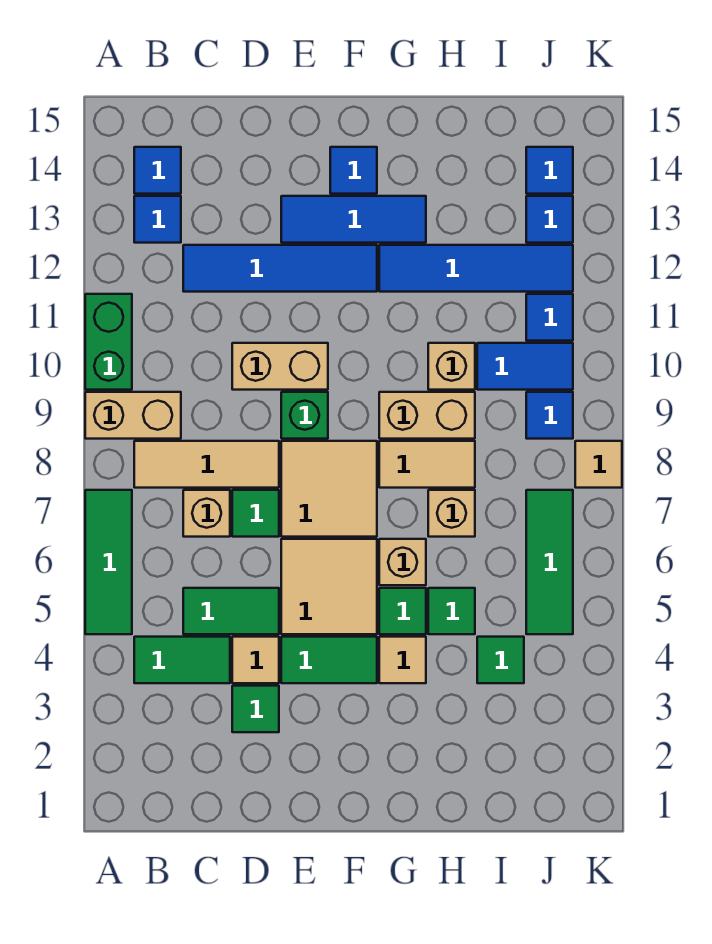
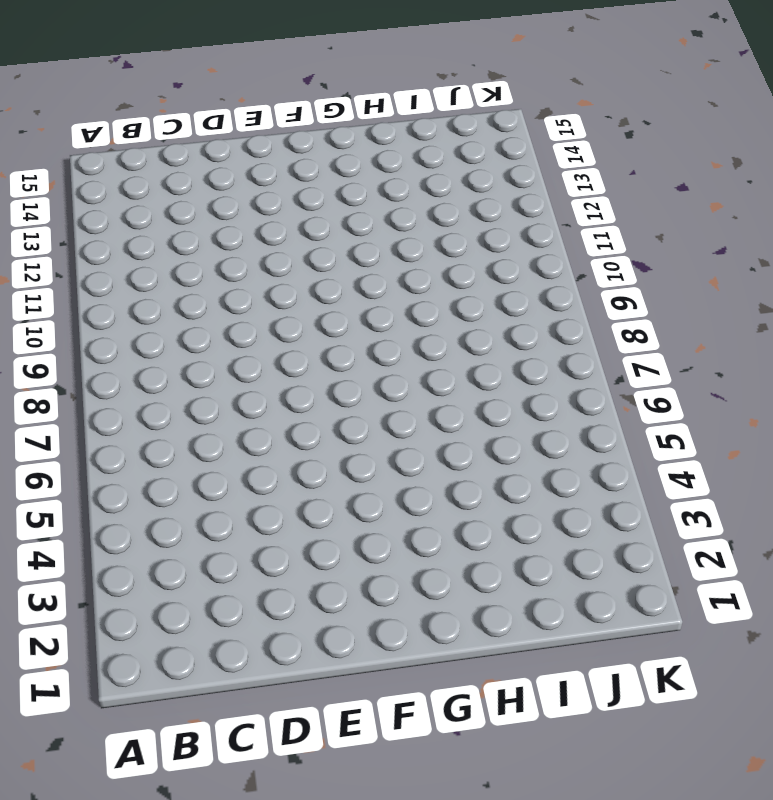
none -> green 1x3 tile [85,490,132,634]
none -> tan 1x2 brick [85,392,181,439]
none -> green 1x2 brick [85,294,132,390]
none -> green 1x2 tile [134,637,230,683]

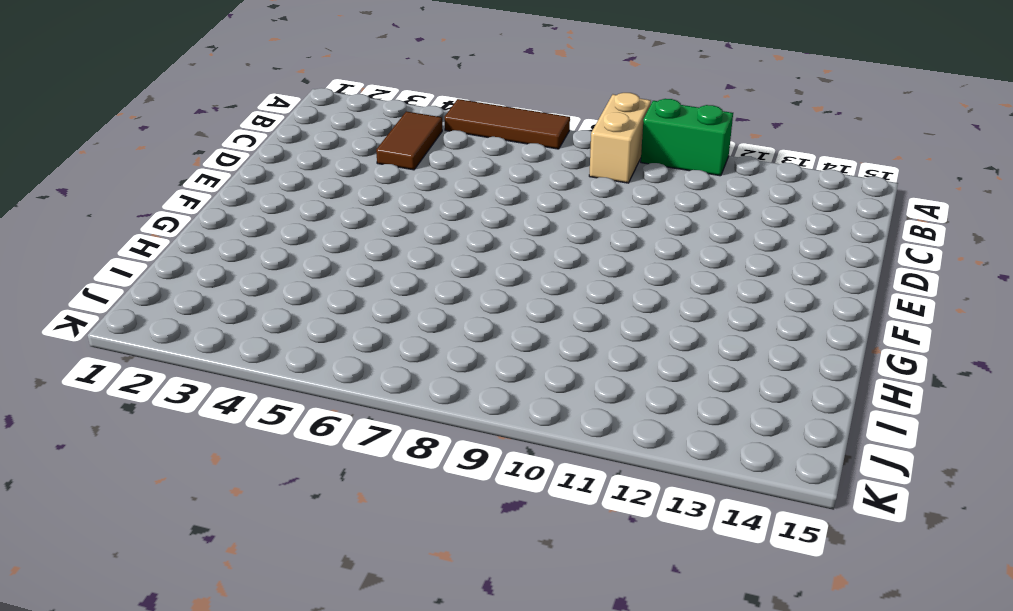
brown 1x3 tile [445,99,570,149] -> green 1x3 tile [85,490,132,634]
brown 1x2 tile [376,111,442,170] -> green 1x2 tile [134,637,230,683]
none -> tan 1x3 tile [134,441,279,488]
none -> blue 1x1 tile [134,196,181,243]
none -> blue 1x1 tile [134,147,181,194]
none -> green 1x2 tile [183,588,279,634]

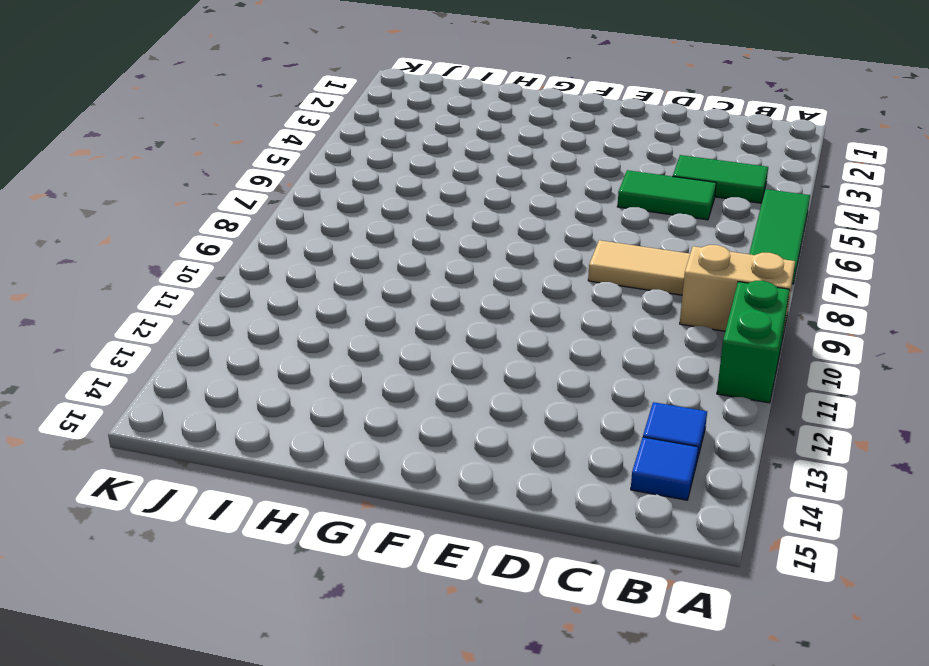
none -> tan 1x1 brick [183,490,230,537]
none -> blue 1x4 tile [183,245,377,292]
none -> green 1x1 tile [232,686,279,732]
none -> tan 1x1 tile [232,637,279,683]

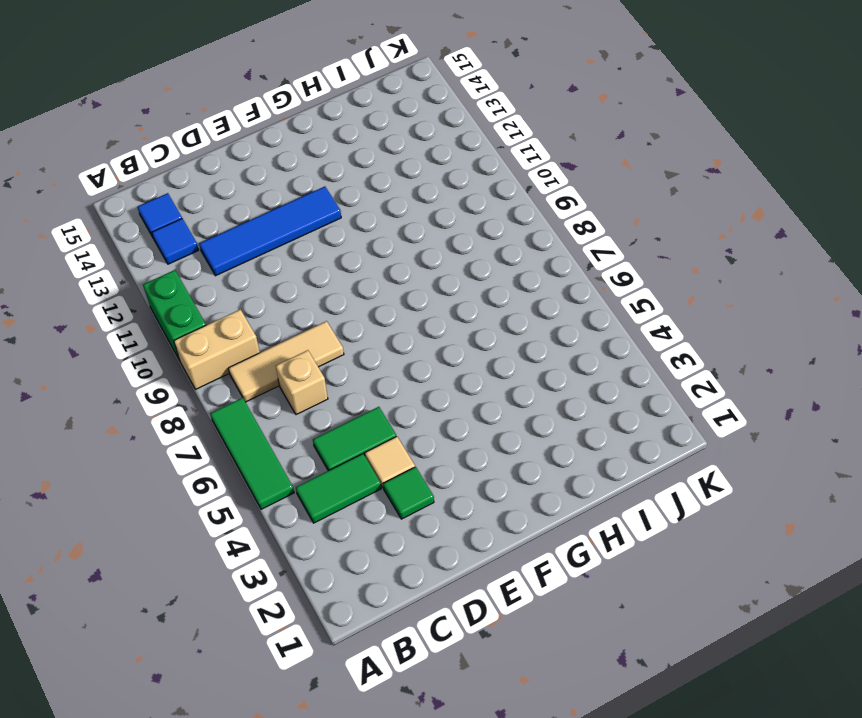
none -> green 1x1 tile [232,490,279,537]
none -> tan 1x2 brick [232,343,328,390]
none -> green 1x2 tile [281,637,377,683]
none -> tan 2x2 tile [281,539,377,634]

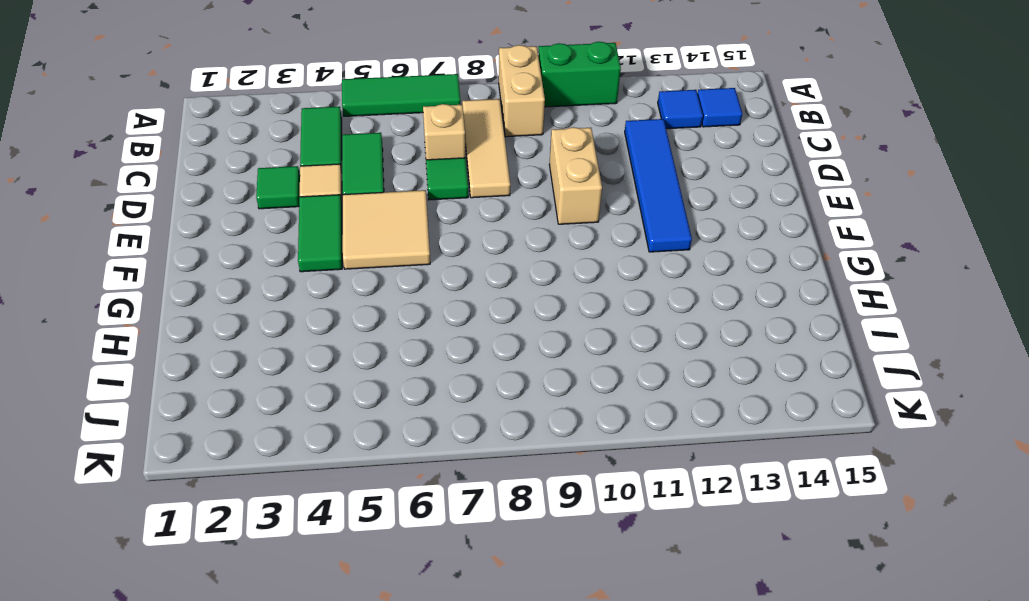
none -> tan 2x2 tile [281,441,377,537]
none -> green 1x1 brick [281,392,328,439]
none -> blue 1x3 tile [281,196,426,243]
none -> blue 1x1 tile [330,147,377,194]

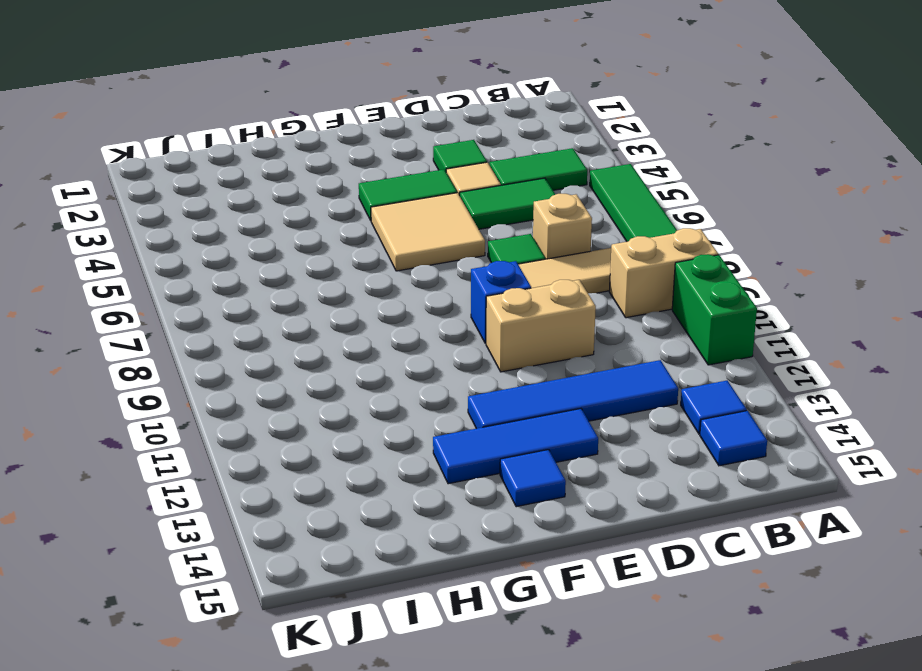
blue 1x1 brick [471,261,531,343] -> green 1x1 brick [281,392,328,439]
none -> tan 2x2 tile [281,441,377,537]
none -> tan 1x1 tile [379,637,426,683]
none -> green 1x1 tile [379,588,426,634]
none -> tan 1x1 brick [379,539,426,585]

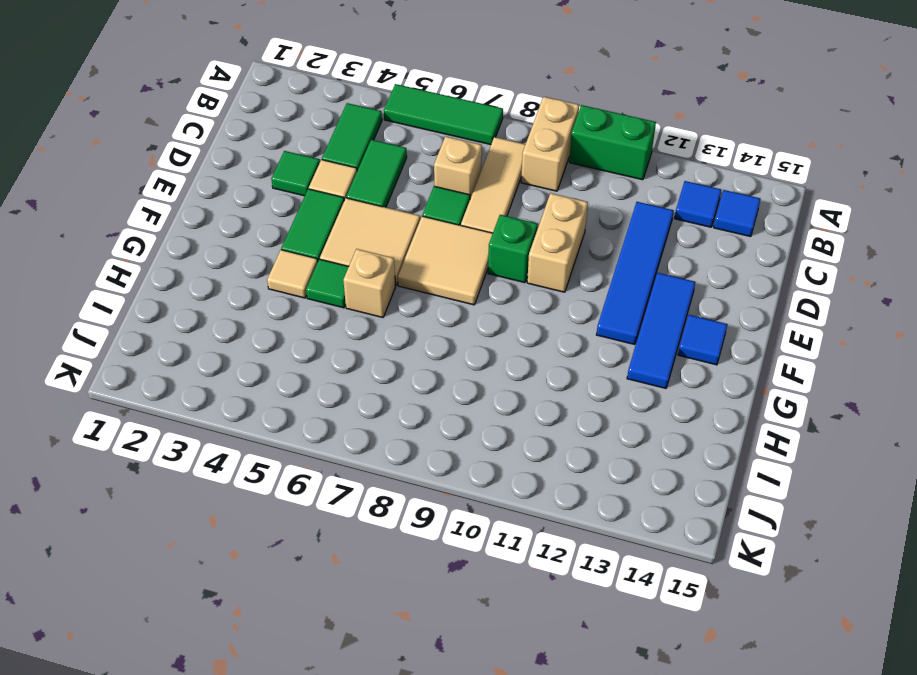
none -> tan 1x2 tile [379,441,475,488]
none -> tan 1x2 brick [379,392,475,439]
none -> blue 1x4 tile [379,245,573,292]
none -> green 1x1 tile [428,588,475,634]

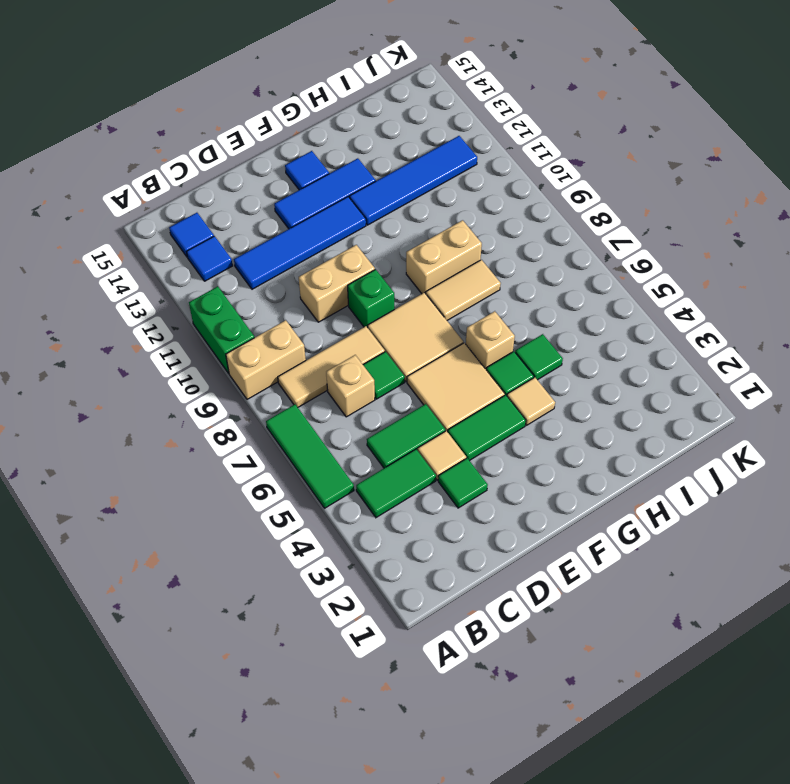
none -> tan 1x1 brick [428,490,475,537]
none -> tan 1x1 brick [428,343,475,390]
none -> green 1x1 tile [477,637,524,683]
none -> blue 1x2 tile [477,343,573,390]

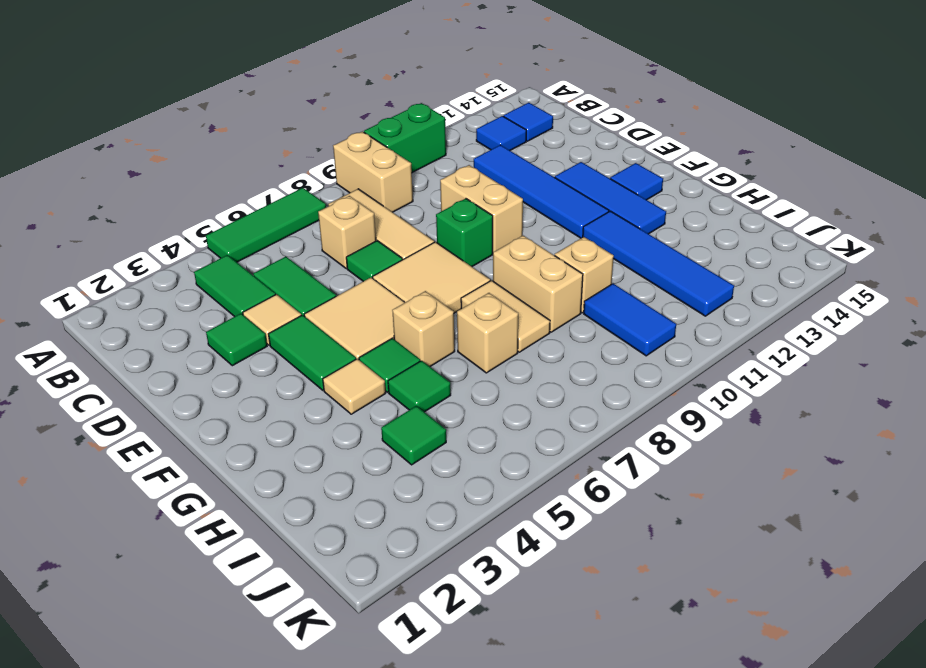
none -> green 1x3 tile [526,490,573,634]
none -> blue 1x1 tile [526,392,573,439]
none -> blue 1x1 tile [526,294,573,341]
none -> blue 1x1 tile [526,196,573,243]

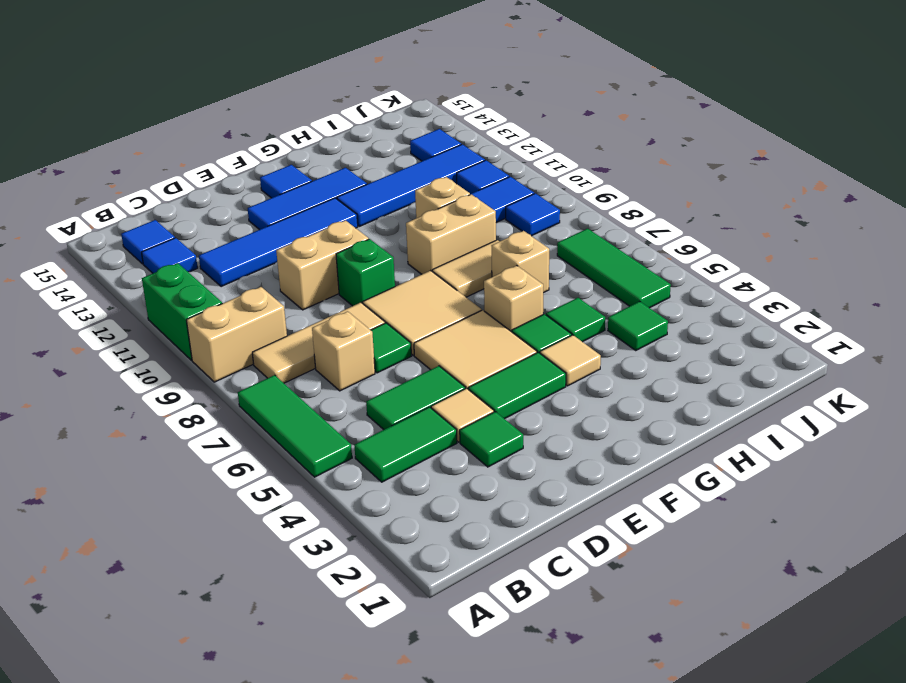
none -> blue 1x1 tile [526,147,573,194]
none -> tan 1x1 tile [575,441,622,488]

